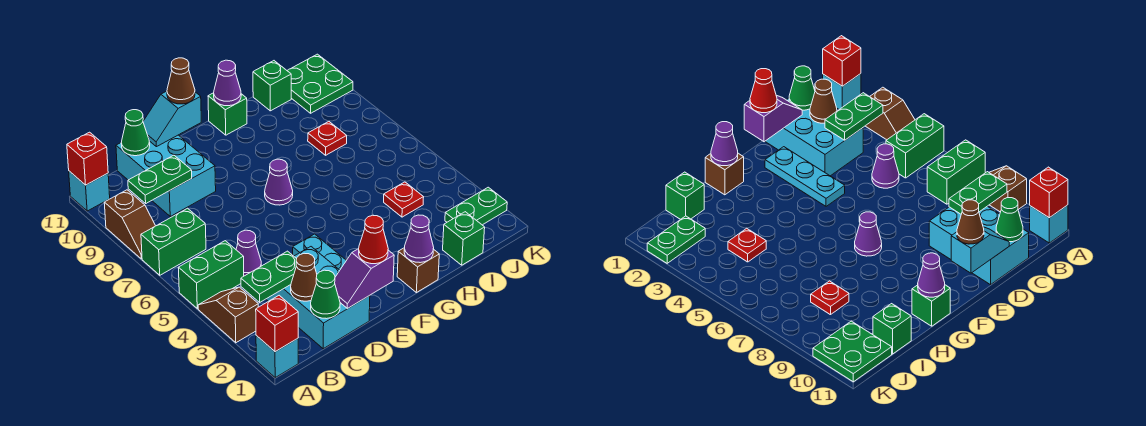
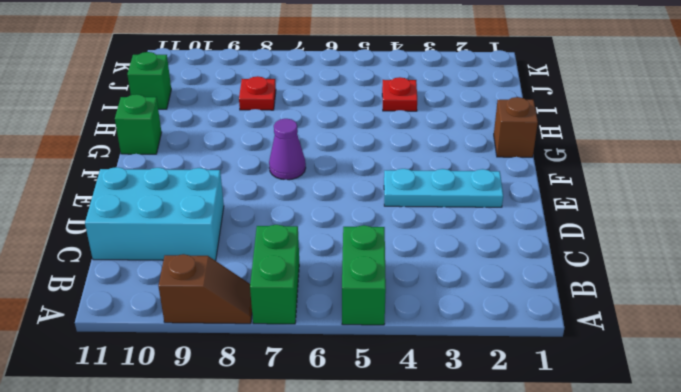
none -> cyan 1x1 brick [256,336,298,377]
none -> brown 1x2 slope [198,287,258,343]
none -> cyan 1x1 brick [69,171,110,211]
none -> cyan 2x3 brick [266,247,370,349]

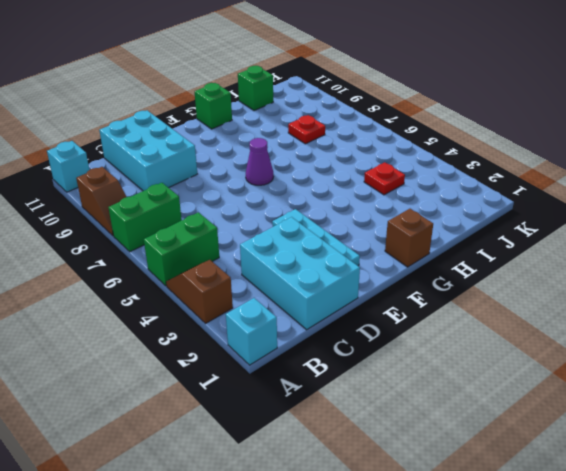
none -> purple 1x1 cone [236,230,261,276]
none -> green 1x1 brick [443,212,485,265]
none -> green 1x2 plate [445,187,507,225]
none -> green 2x2 plate [287,54,353,113]

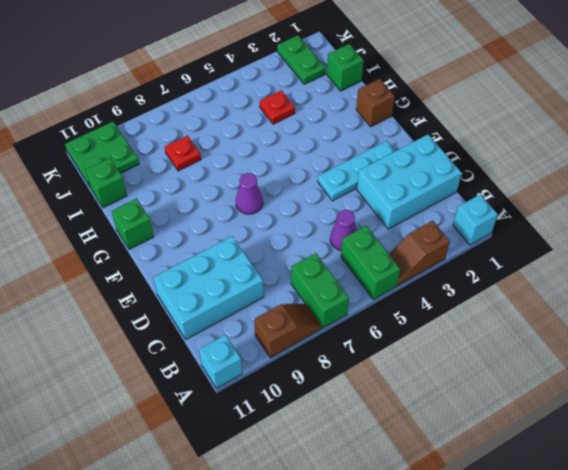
none -> red 1x1 brick [256,295,298,352]
none -> red 1x1 brick [67,132,108,185]
none -> green 1x2 plate [241,251,296,302]
none -> green 1x2 plate [128,155,192,203]

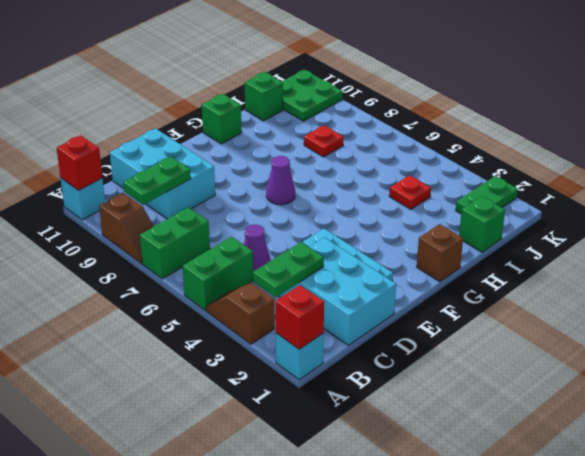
none -> green 1x1 cone [311,270,340,319]
none -> brown 1x1 cone [291,253,317,301]
none -> green 1x1 cone [121,110,150,156]
none -> purple 1x2 slope [335,249,394,308]

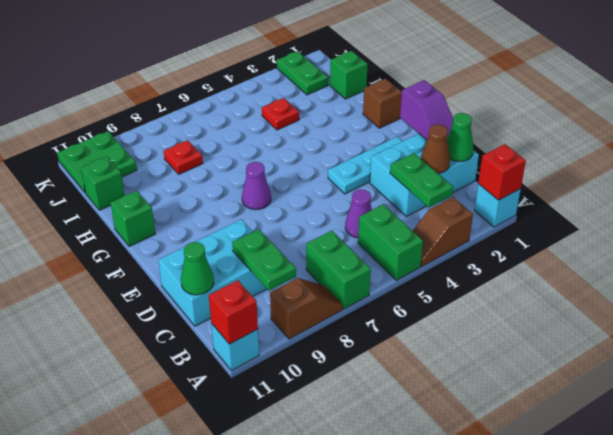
none -> cyan 1x2 slope [143,91,201,147]
none -> purple 1x1 cone [404,215,434,263]
none -> purple 1x1 cone [214,60,241,106]
none -> red 1x1 cone [359,215,388,264]

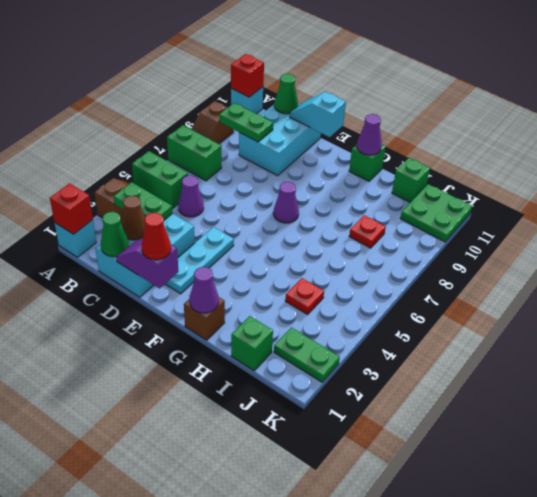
none -> brown 1x1 cone [167,58,195,104]

